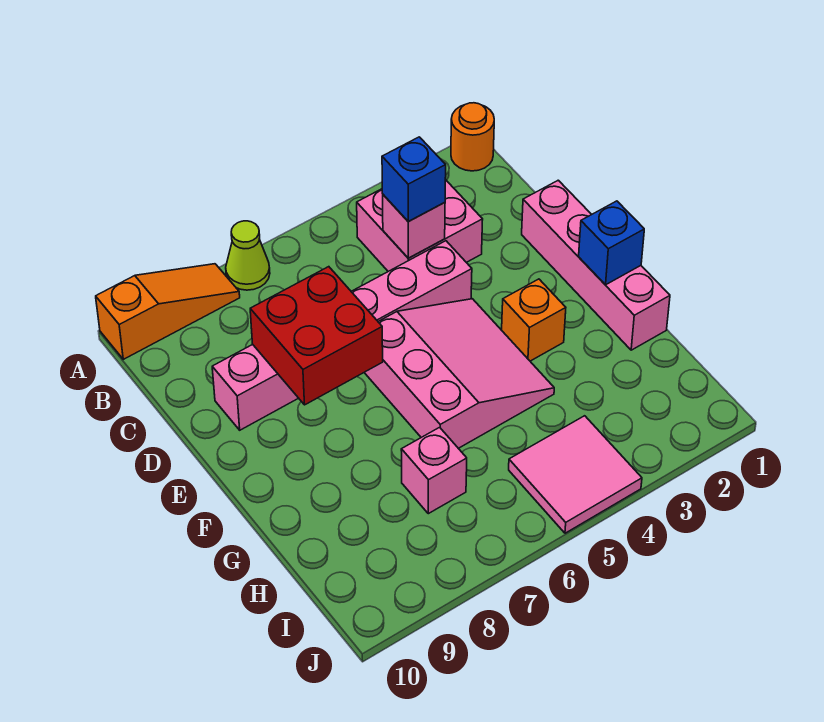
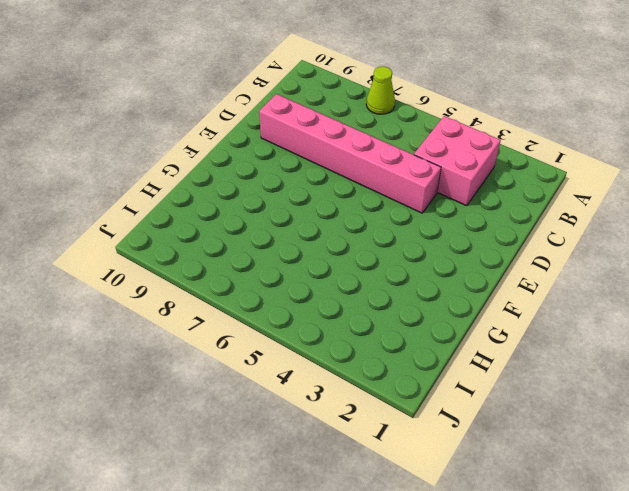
none -> orange 1x1 round brick [451,103,494,171]
none -> orange 1x3 slope [96,264,240,359]
none -> pink 1x4 brick [522,180,670,350]

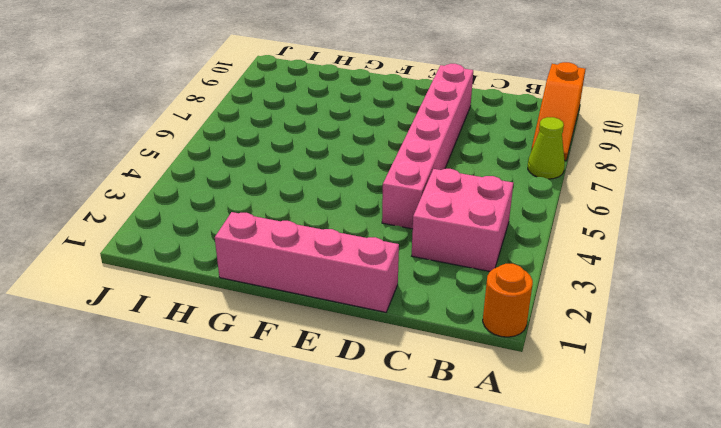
none -> pink 3x3 slope [364,299,554,448]
none -> orange 1x1 brick [502,279,566,361]
none -> pink 1x1 brick [401,427,467,514]

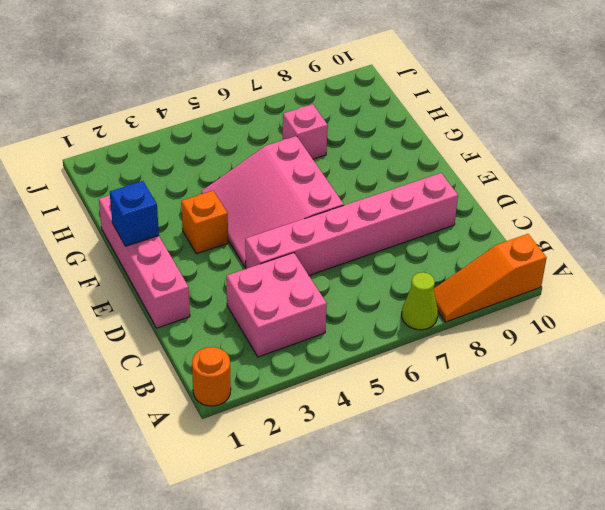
none -> pink 2x2 tile [509,416,642,533]
none -> pink 1x1 brick [383,195,445,258]
none -> red 2x2 brick [250,267,383,405]

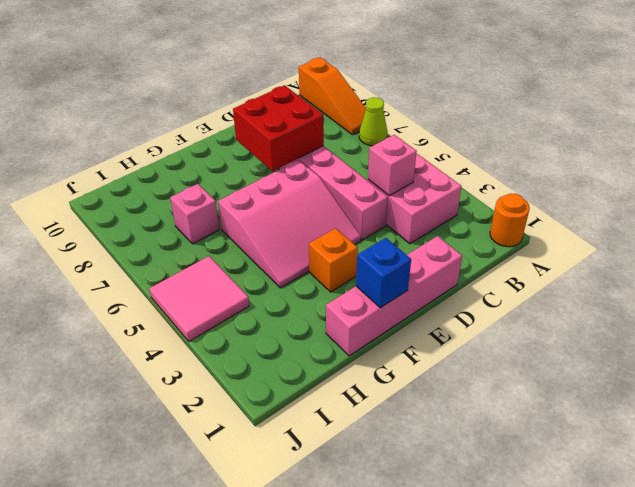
none -> blue 1x1 brick [382,137,446,222]

